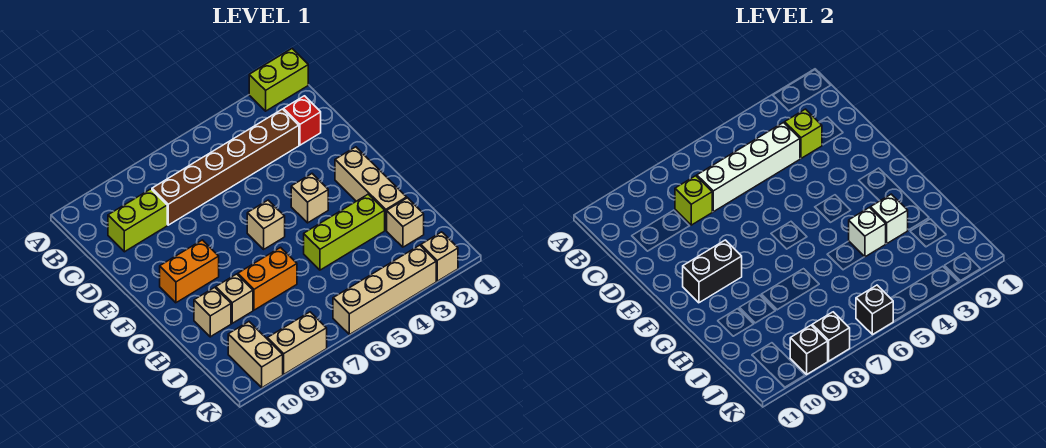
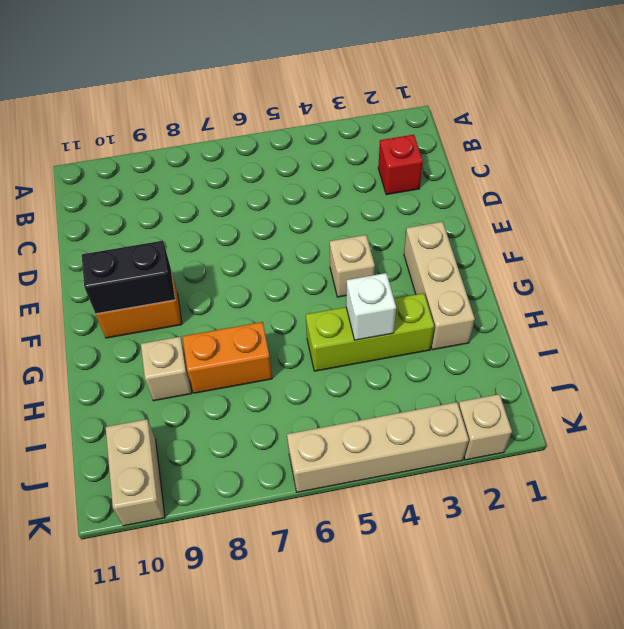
none -> lime 1x2 brick [249,49,308,111]
none -> brown 1x6 brick [152,109,299,225]
none -> lime 1x2 brick [108,189,167,252]

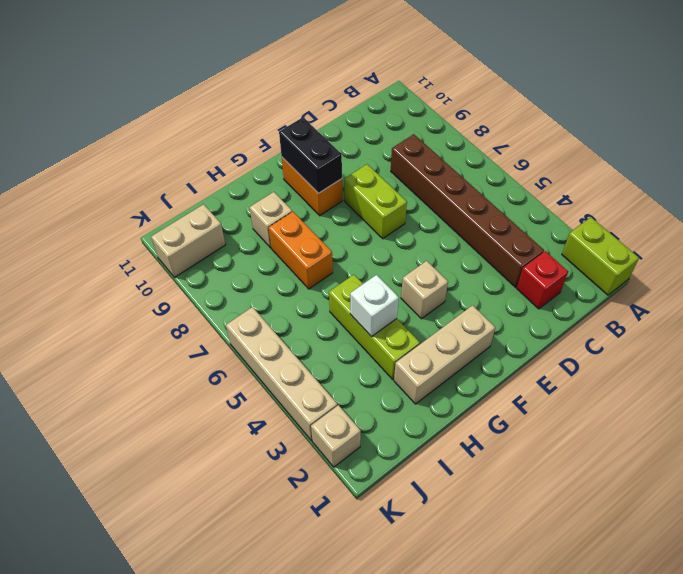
lime 1x2 brick [344,164,407,239] -> lime 1x2 brick moved to [108,189,167,252]
none -> tan 1x1 brick [247,200,285,249]
none -> tan 1x1 brick [194,287,231,337]
none -> tan 1x1 brick [387,198,424,247]

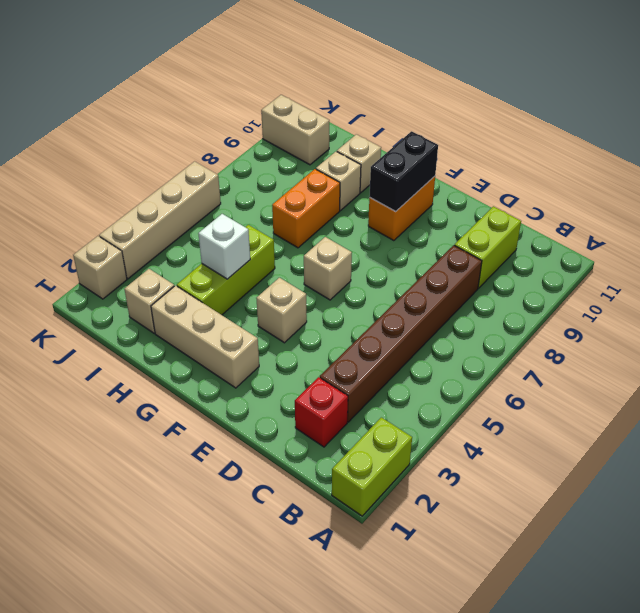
none -> tan 1x2 brick [267,312,327,374]
none -> lime 1x1 brick [785,109,822,158]
none -> white 1x4 brick [697,123,800,212]

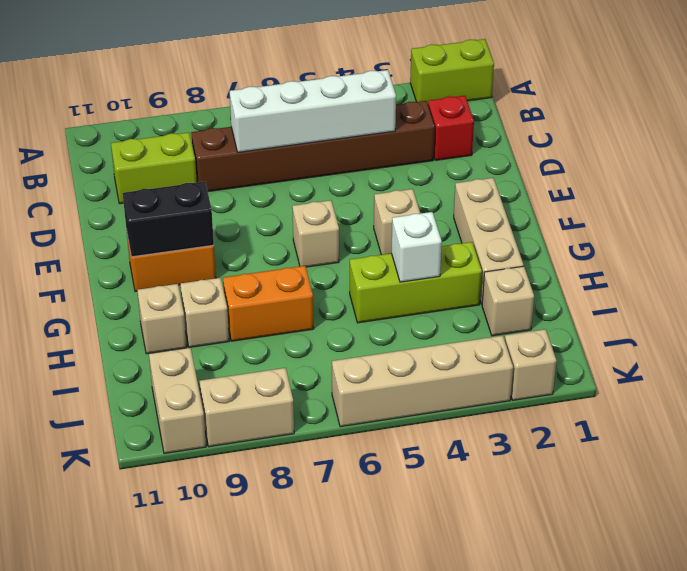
none -> lime 1x1 brick [785,109,822,158]
none -> lime 1x1 brick [675,176,712,225]
none -> white 1x1 brick [870,194,908,243]

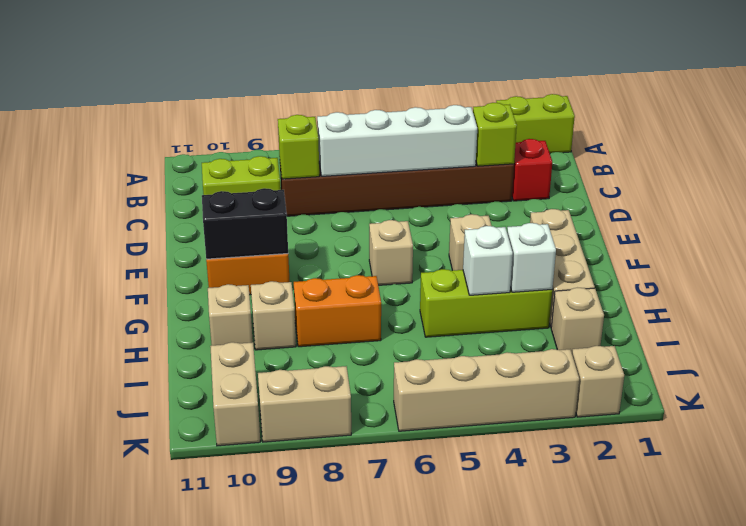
none -> black 1x1 brick [856,285,893,335]
none -> black 1x1 brick [812,312,850,361]
none -> black 1x1 brick [790,325,828,374]

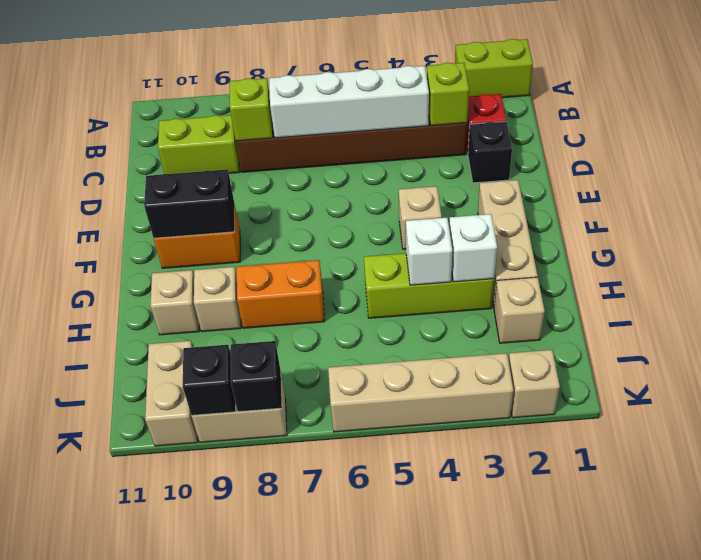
black 1x1 brick [468,121,512,183] -> black 1x1 brick moved to [856,285,893,335]
none -> tan 1x1 brick [247,200,285,249]

